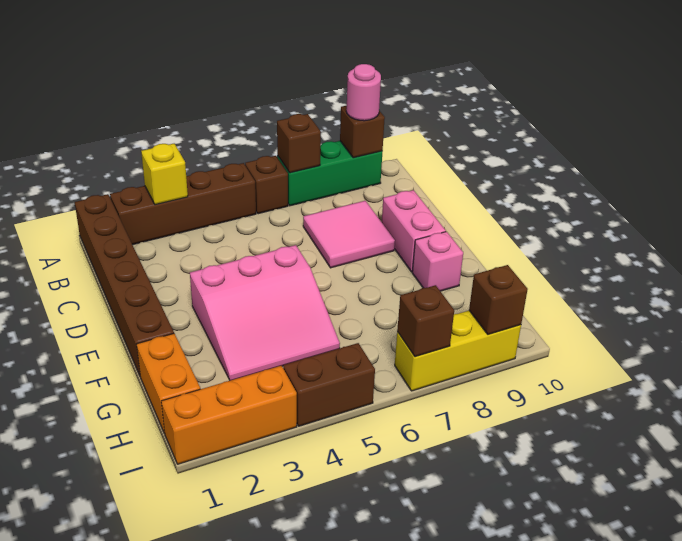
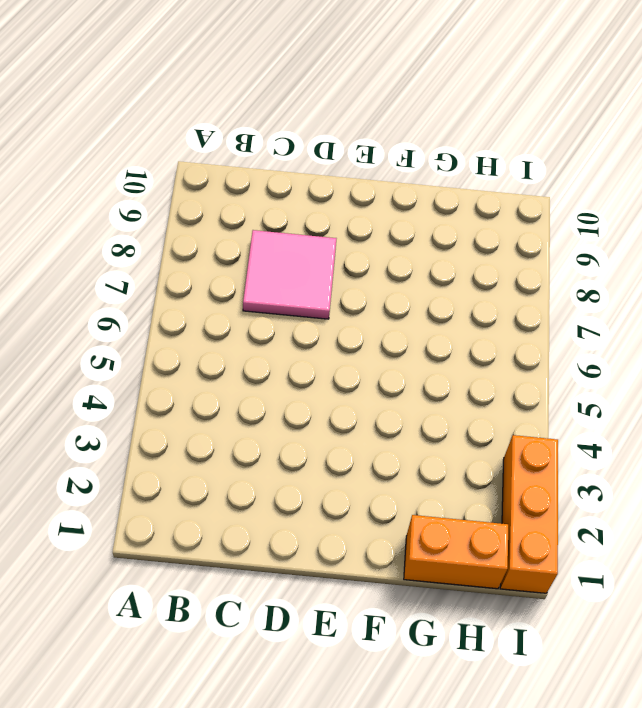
none -> brown 1x6 brick [75,194,174,375]
none -> brown 1x4 brick [110,163,256,245]
none -> brown 1x1 brick [245,156,288,214]

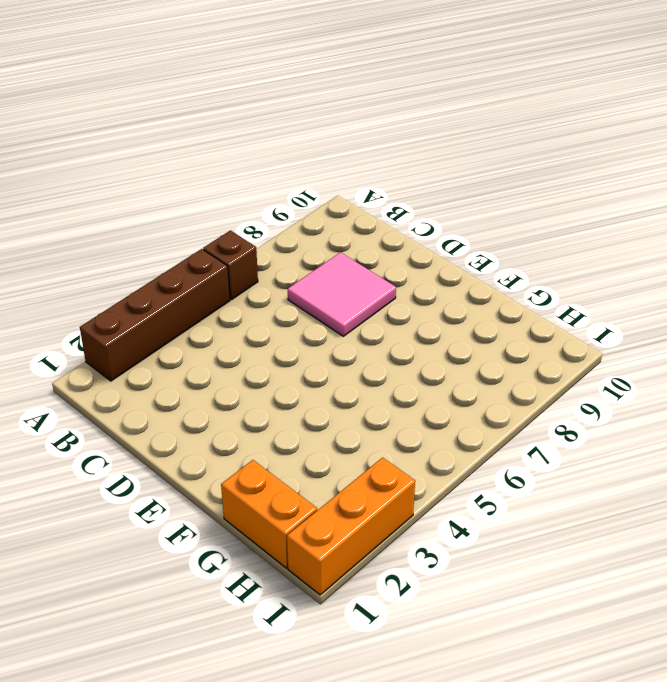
none -> brown 1x6 brick [75,194,174,375]
none -> green 1x3 brick [277,141,382,206]
none -> pink 1x2 brick [382,190,446,272]

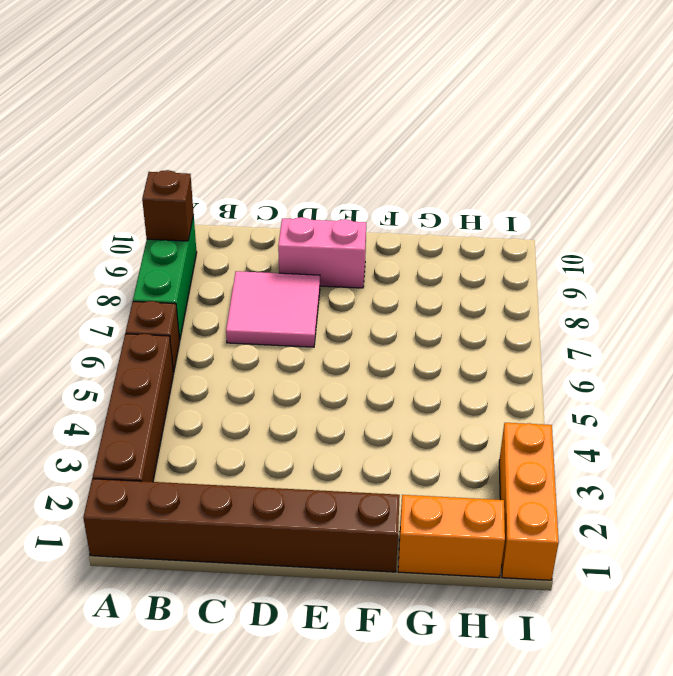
none -> pink 3x3 slope [190,245,340,380]
none -> pink 1x1 brick [412,232,463,291]
none -> brown 1x2 brick [283,343,375,426]

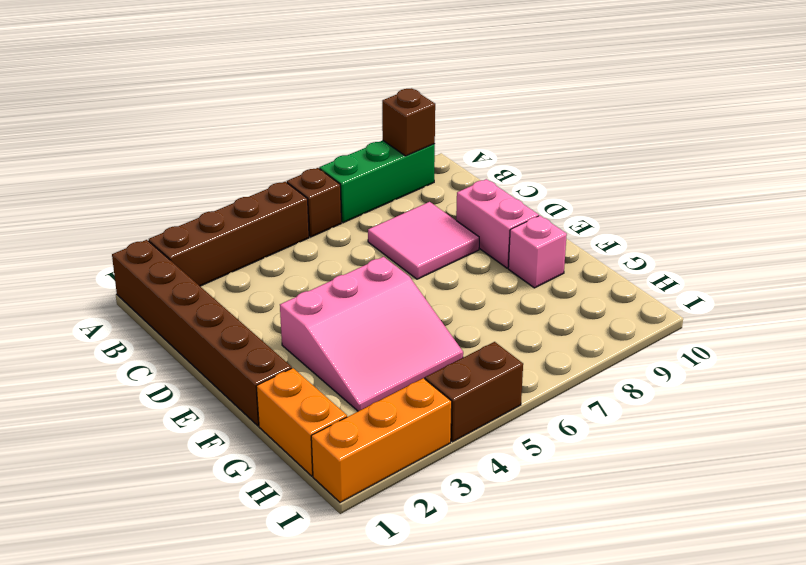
none -> yellow 1x3 brick [395,311,521,391]
none -> yellow 1x1 brick [141,144,188,205]
none -> brown 1x1 brick [277,114,321,173]

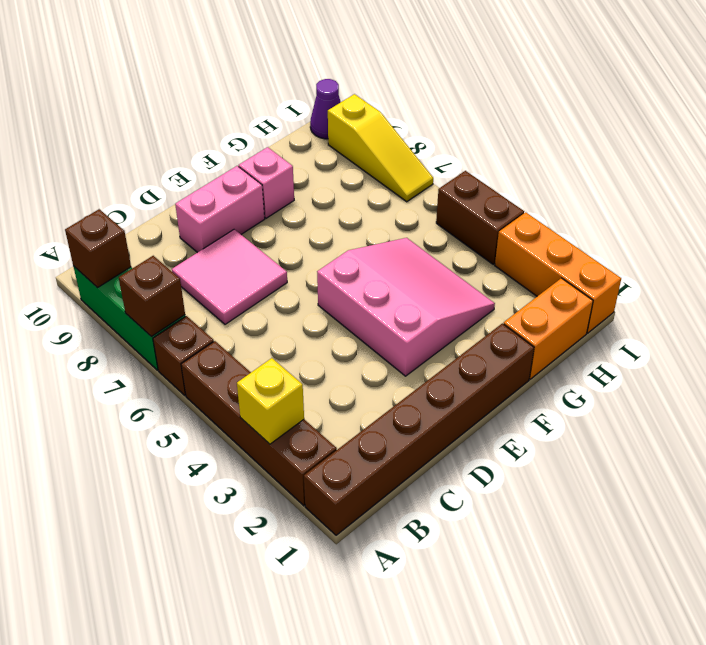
yellow 1x3 slope [328,94,433,202] -> yellow 1x3 brick [395,311,521,391]
purple 1x1 cone [310,79,341,139] -> none
none -> brown 1x1 brick [397,285,454,357]
none -> brown 1x1 brick [469,265,528,335]
none -> pink 1x1 round brick [346,64,381,121]

